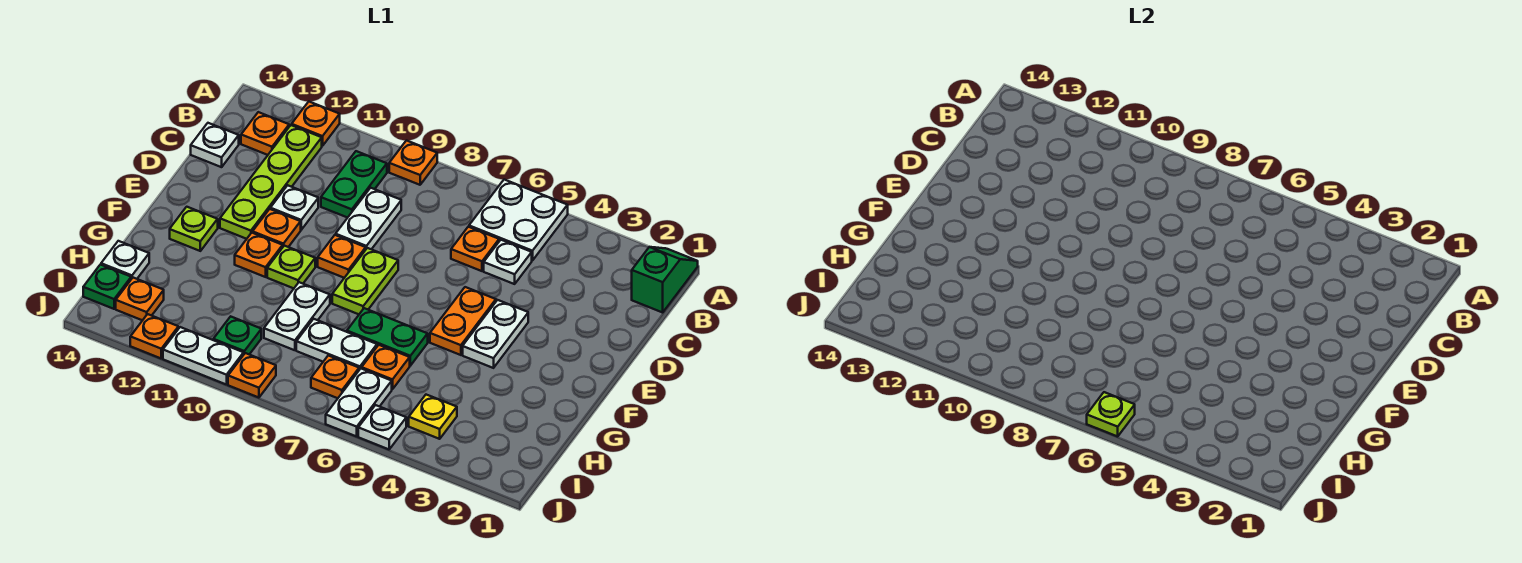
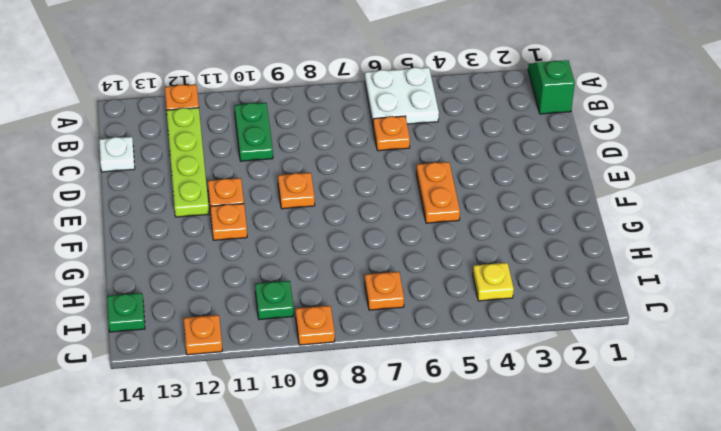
none -> orange 1x1 plate [389,141,437,185]
none -> orange 1x1 plate [241,112,289,155]
none -> white 1x1 plate [484,240,532,284]
none -> white 1x2 plate [336,188,401,249]

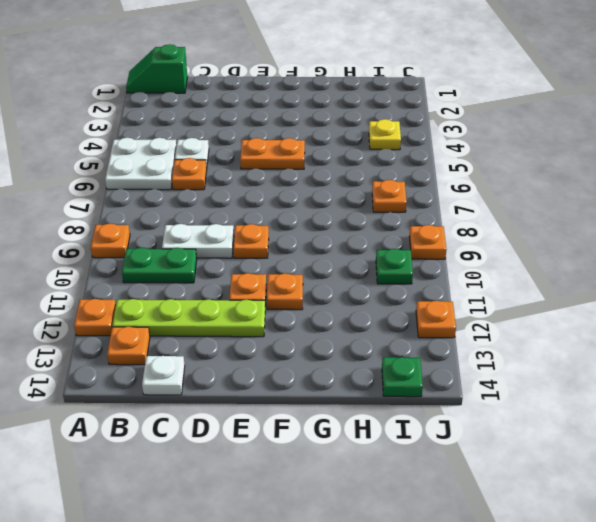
none -> white 1x1 plate [270,185,318,230]
none -> white 1x2 plate [463,300,528,368]
none -> lime 1x2 plate [332,248,398,314]
none -> lime 1x1 plate [267,246,315,288]

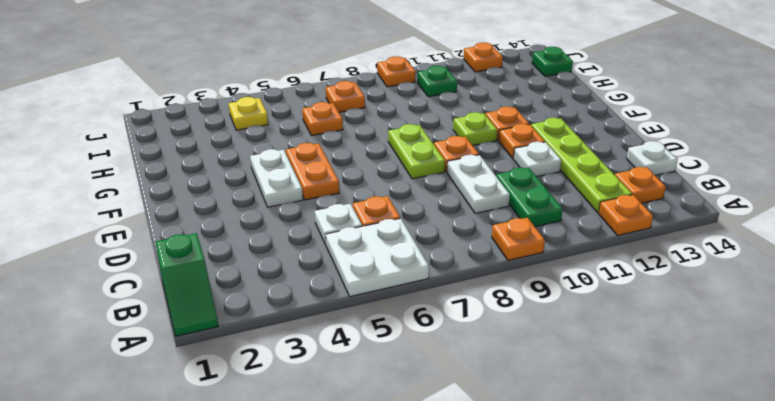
none -> lime 1x1 plate [170,207,218,251]
none -> green 1x2 plate [347,308,428,366]
none -> white 1x2 plate [264,282,330,350]
none -> white 1x2 plate [296,319,377,370]

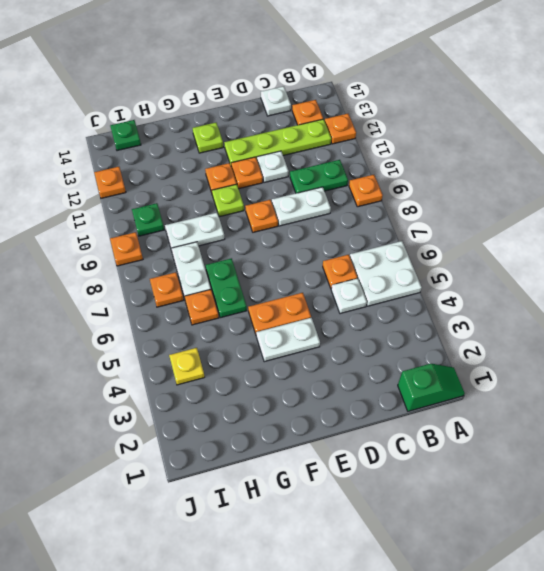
none -> lime 1x2 plate [332,248,398,314]
none -> white 1x1 plate [101,241,149,279]
none -> white 1x2 plate [326,368,392,436]
none -> orange 1x1 plate [116,278,164,320]

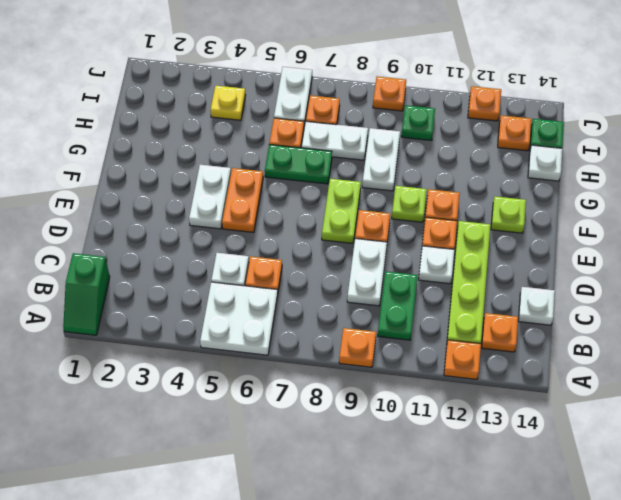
none -> white 1x1 plate [358,405,406,449]
none -> white 1x2 plate [163,327,244,385]
none -> lime 1x1 plate [1087,392,1135,436]

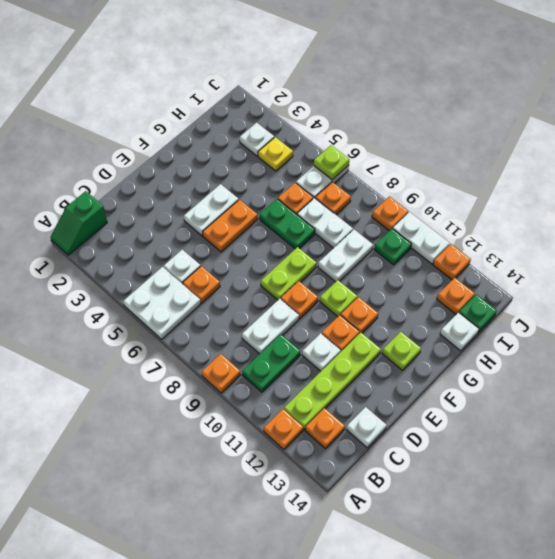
white 1x1 plate [240,123,274,156] -> white 1x1 plate moved to [358,405,406,449]

